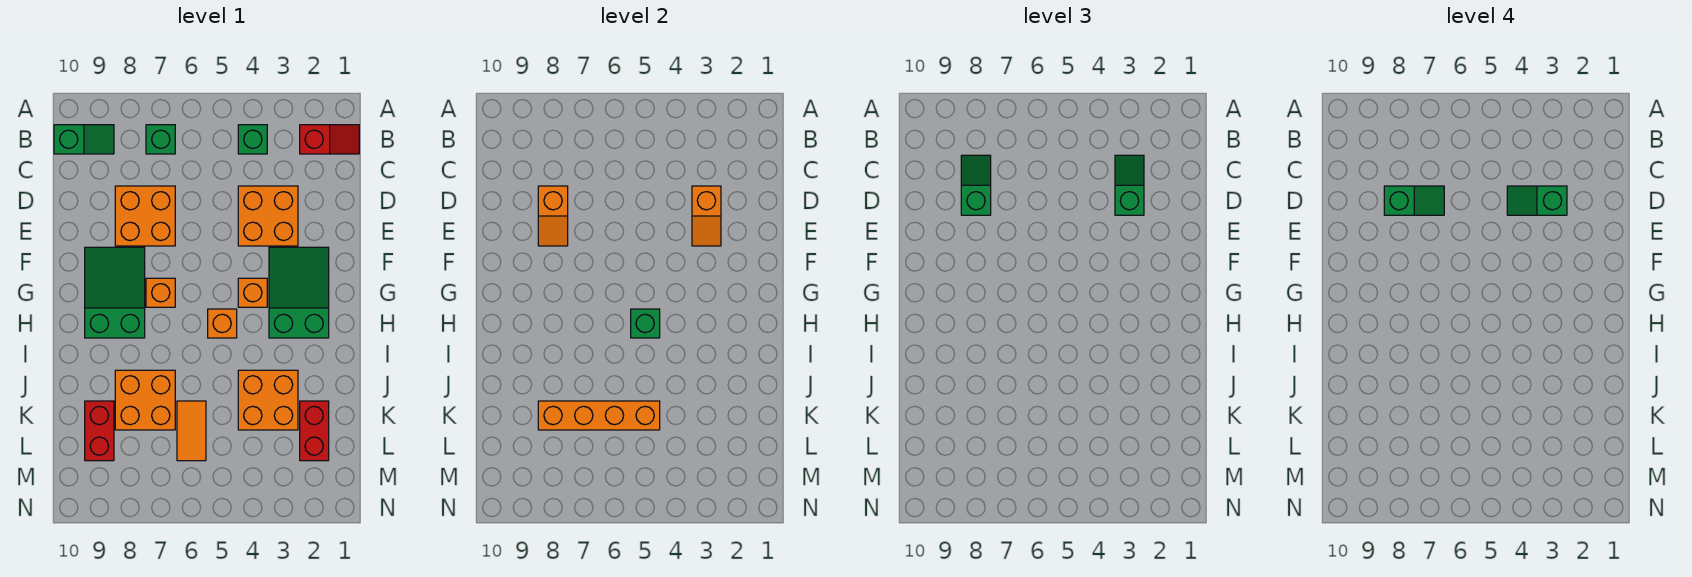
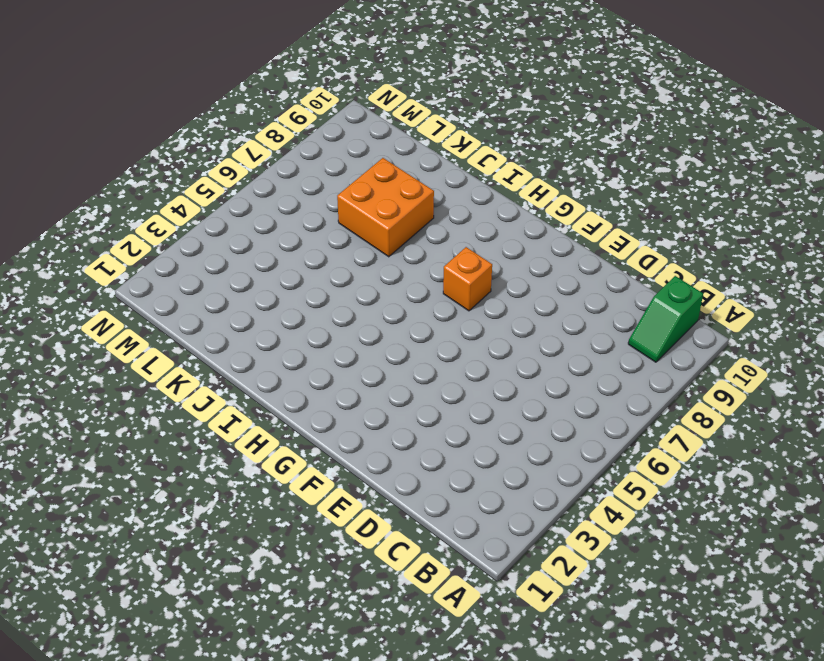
none -> red 1x2 slope [300,125,359,154]
none -> green 1x1 brick [238,125,267,154]
none -> green 1x1 brick [146,125,175,154]

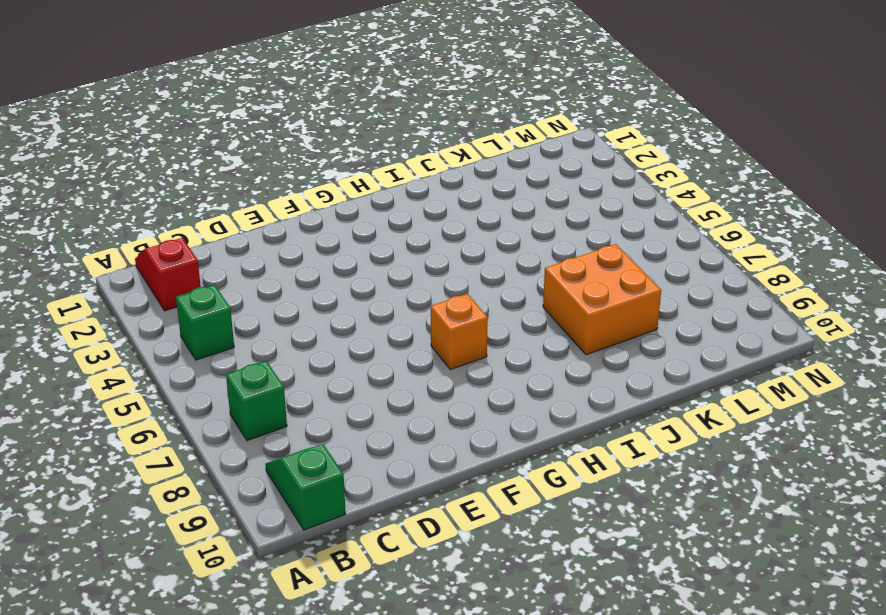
none -> orange 2x2 brick [238,186,298,246]
none -> orange 2x2 brick [115,186,175,246]
none -> green 2x3 slope [269,247,329,338]

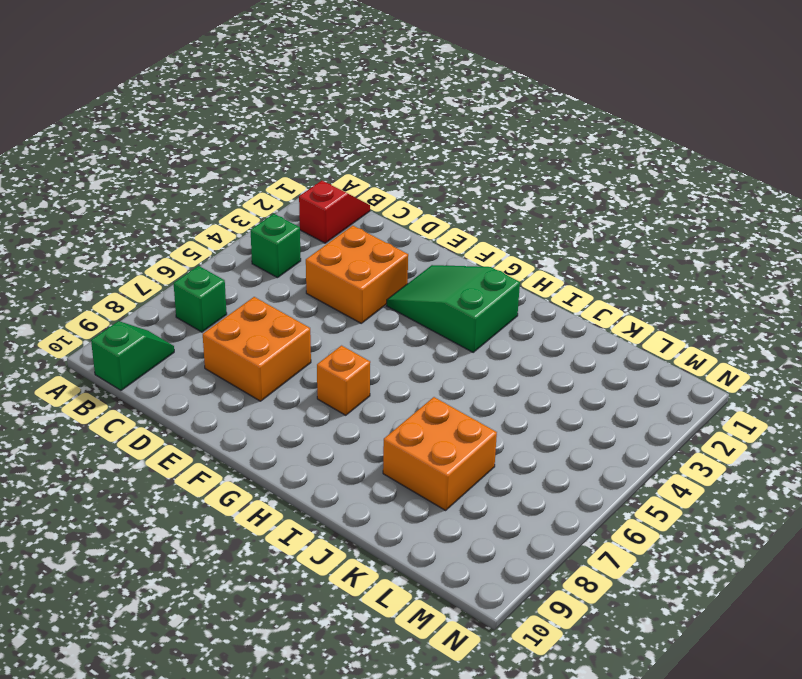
none -> green 2x3 slope [85,247,145,338]
none -> orange 1x1 brick [238,278,267,307]
none -> orange 1x1 brick [208,309,237,338]

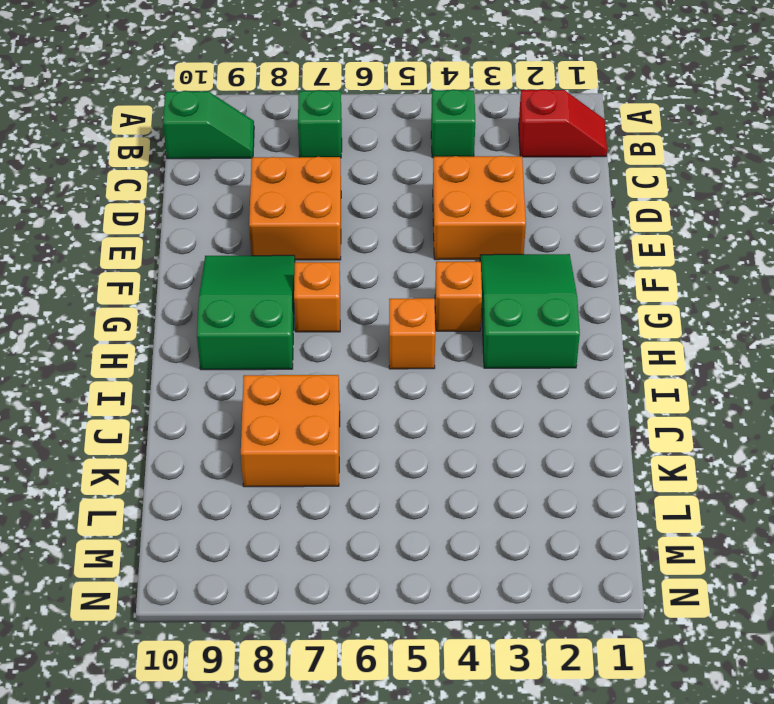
none -> orange 2x2 brick [238,370,298,430]
none -> red 1x2 brick [300,401,329,461]
none -> orange 1x2 tile [177,401,206,461]

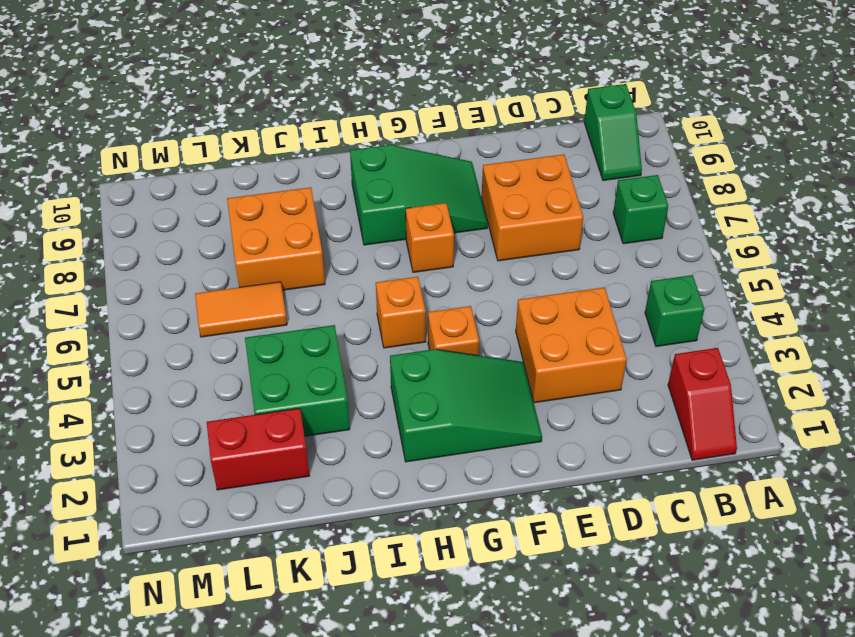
green 2x2 brick [245,325,350,436] -> orange 2x2 brick [238,370,298,430]
none -> red 1x2 brick [85,401,114,461]
none -> orange 1x2 slope [692,186,721,246]
none -> orange 1x2 slope [538,186,568,246]

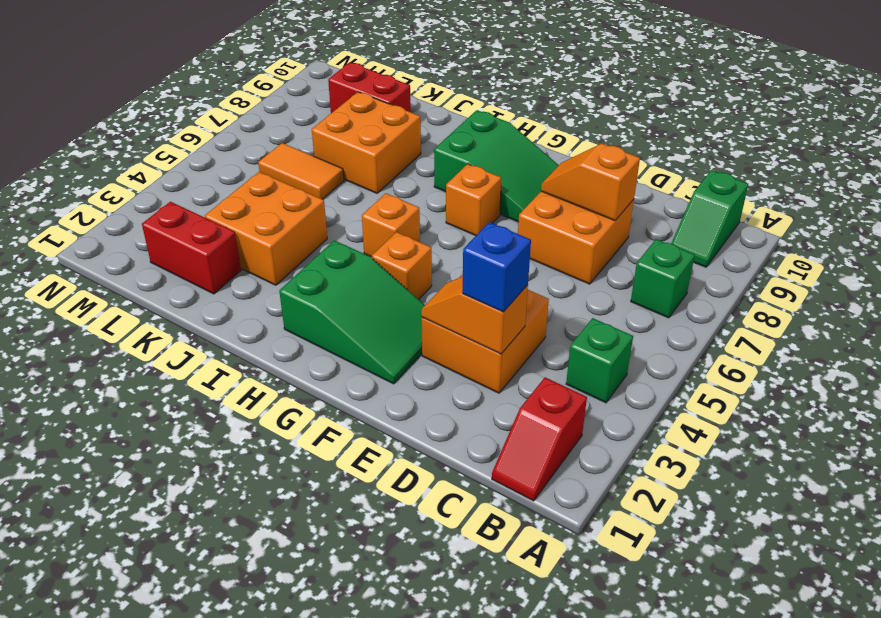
blue 1x1 brick [462,222,531,312] -> green 1x2 slope [1115,155,1144,215]
none -> green 1x1 brick [631,309,660,338]
none -> orange 1x4 brick [538,401,660,430]
none -> green 1x2 slope [961,155,991,215]

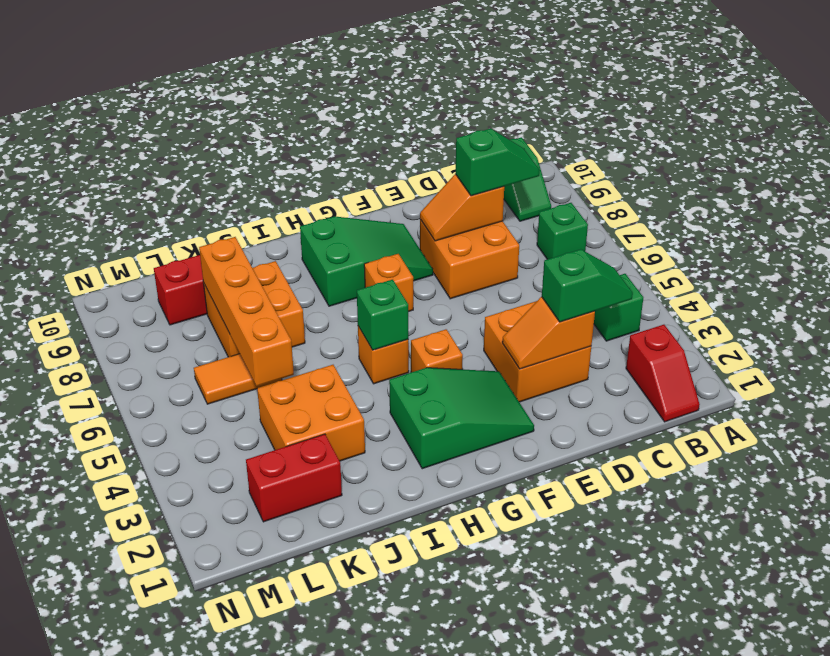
none -> green 1x2 slope [1507,186,1567,215]
none -> green 1x2 slope [1384,186,1444,215]

